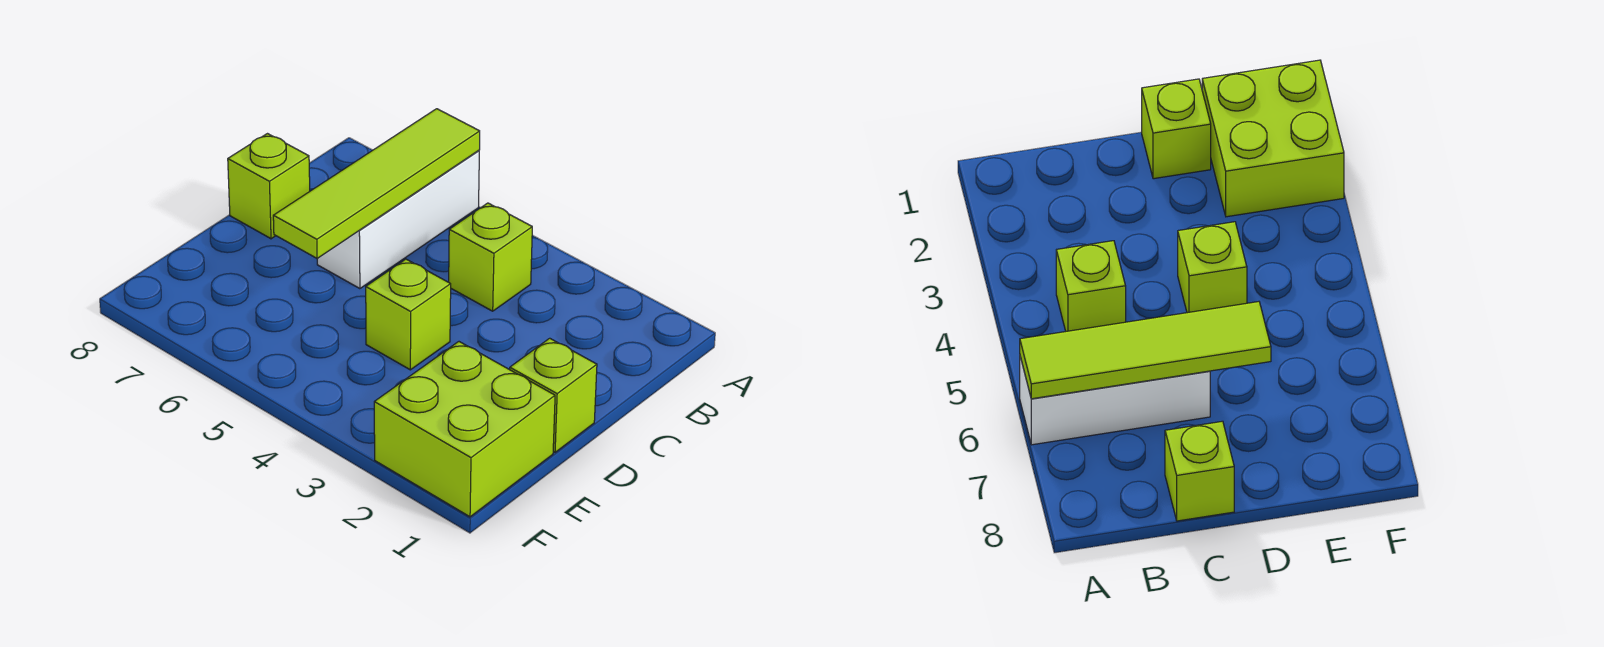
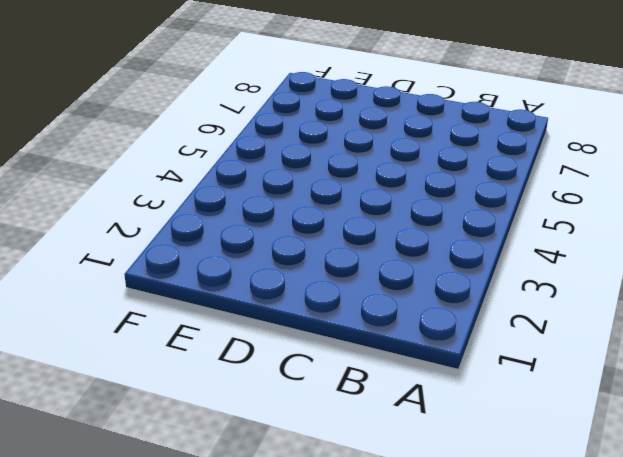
none -> white 1x3 brick [317,151,479,289]
none -> lime 1x1 brick [449,203,532,311]

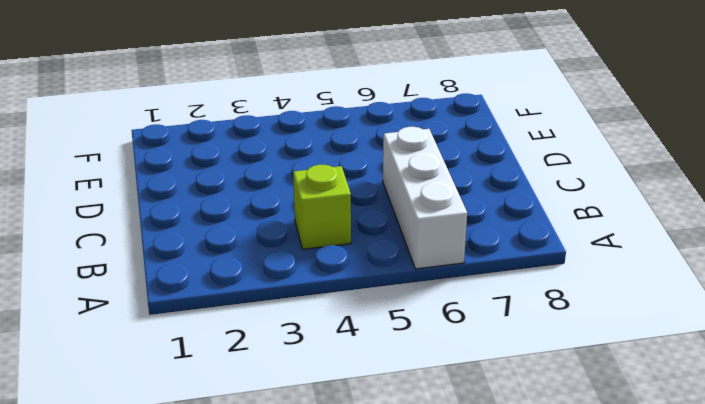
none -> lime 1x1 brick [228,134,310,239]
none -> lime 1x1 brick [510,338,597,452]

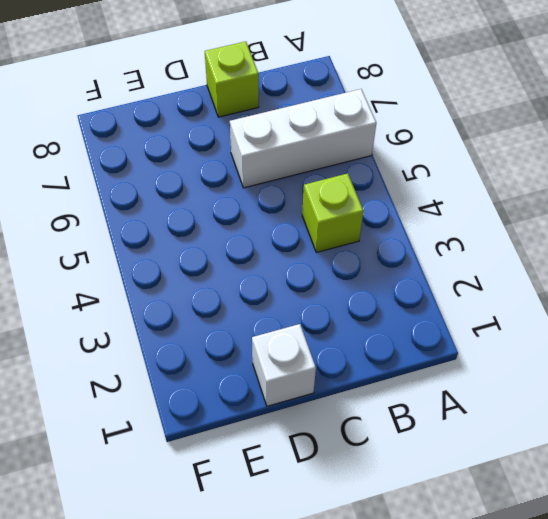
white 1x1 brick [252,324,316,406] -> lime 1x1 brick [510,338,597,452]
none -> lime 1x1 brick [366,259,451,370]
none -> lime 2x2 brick [374,342,555,517]

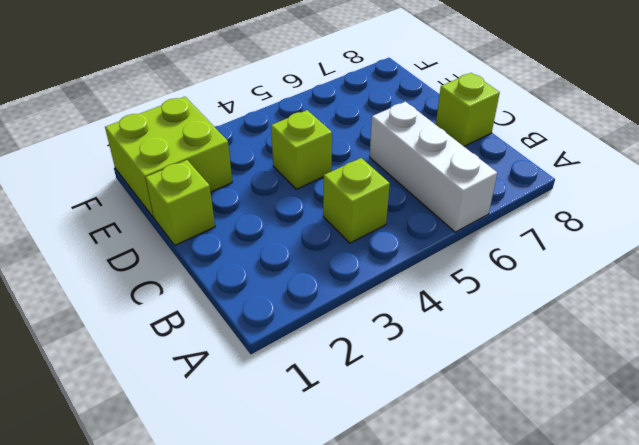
none -> lime 1x4 tile [273,109,480,259]

